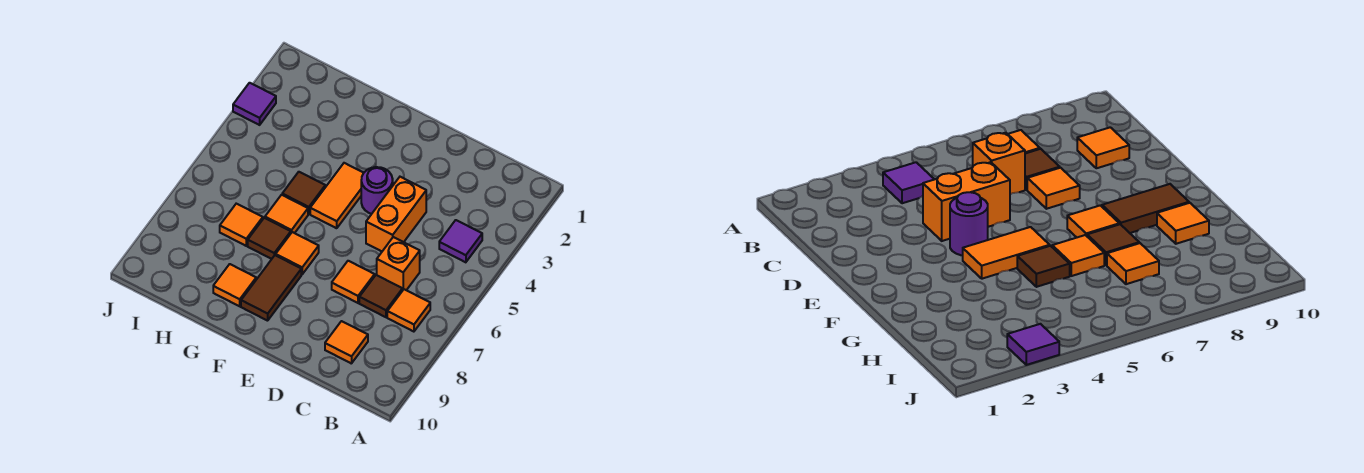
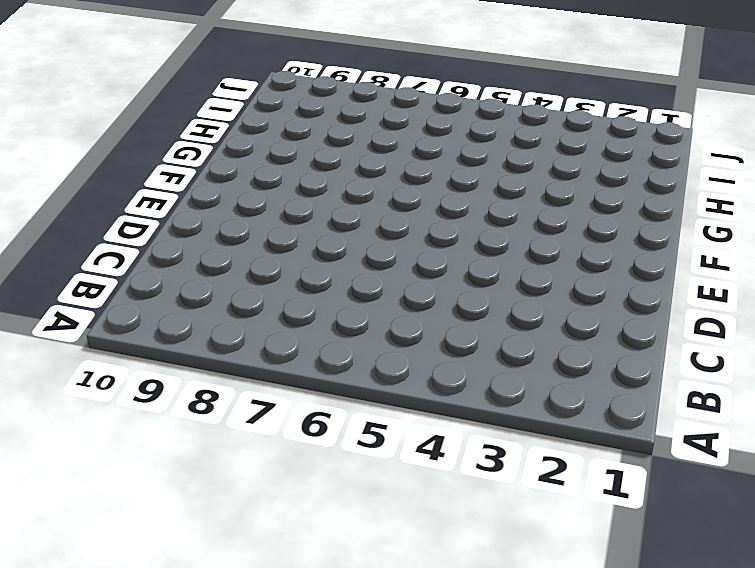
none -> purple 1x1 tile [439,220,482,262]
none -> orange 1x1 tile [387,289,430,332]
none -> orange 1x1 brick [377,237,420,290]

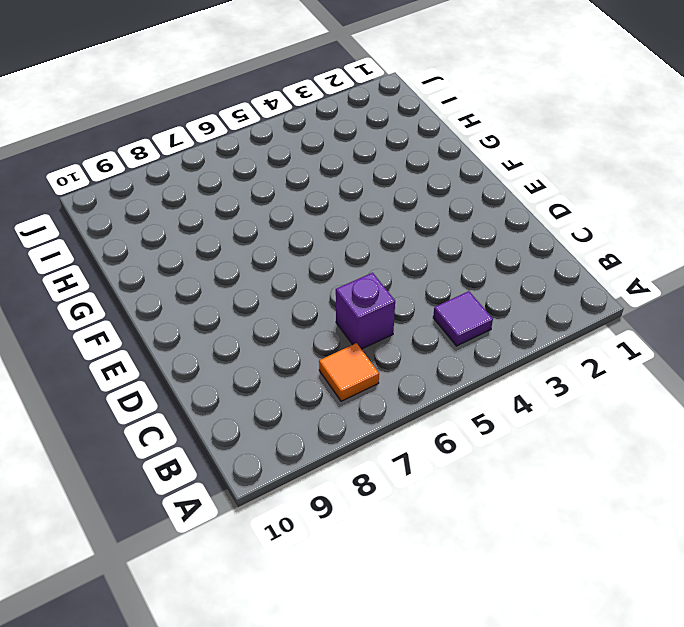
purple 1x1 brick [336,273,395,349] -> orange 1x1 brick [377,237,420,290]
none -> brown 1x1 tile [359,275,403,317]
none -> orange 1x1 tile [325,321,368,364]
none -> orange 1x2 brick [366,177,426,251]

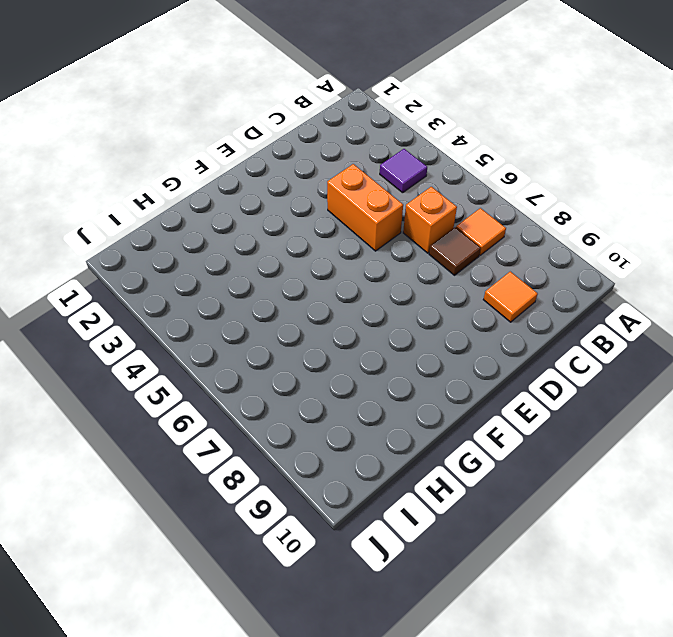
none -> orange 1x1 tile [332,261,375,303]
none -> purple 1x1 round brick [361,167,393,214]
none -> orange 1x2 tile [310,163,363,228]

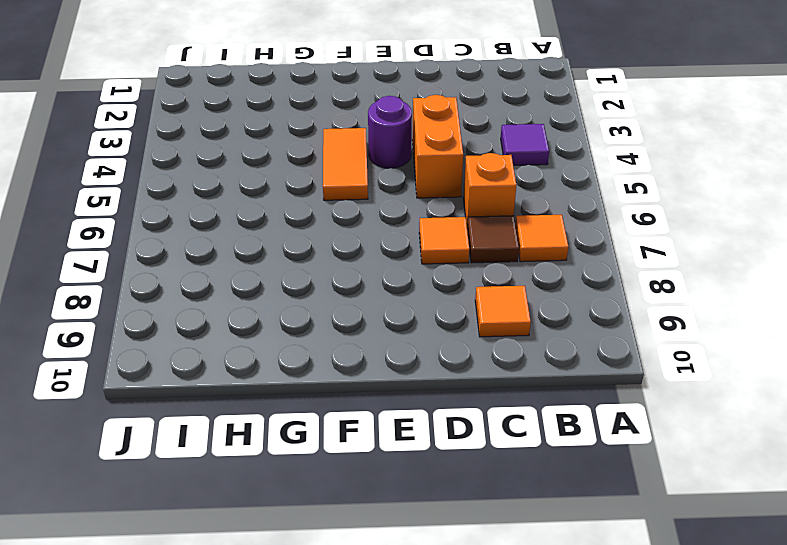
none -> orange 1x1 tile [276,232,319,274]
none -> brown 1x2 tile [241,255,301,321]
none -> brown 1x1 tile [282,172,325,214]

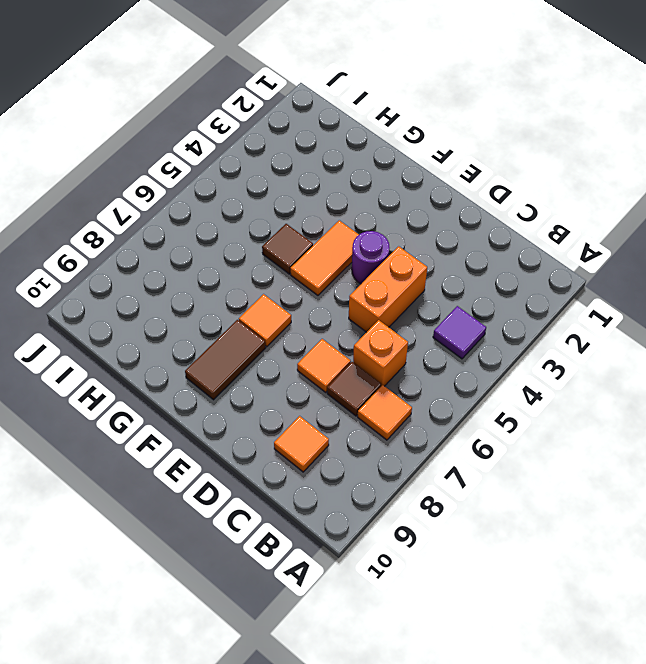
none -> orange 1x1 tile [265,195,308,233]
none -> brown 1x1 tile [248,218,291,259]
none -> orange 1x1 tile [213,264,256,306]

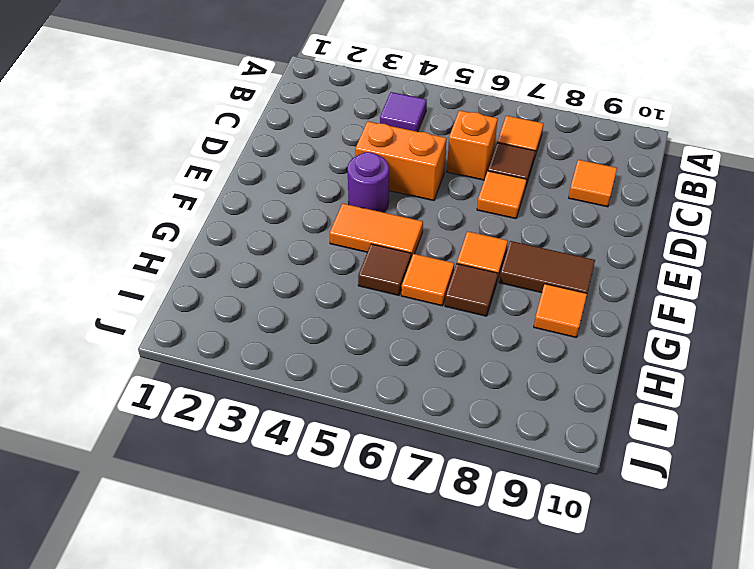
none -> orange 1x1 tile [220,204,263,246]
none -> purple 1x1 tile [233,83,276,125]

